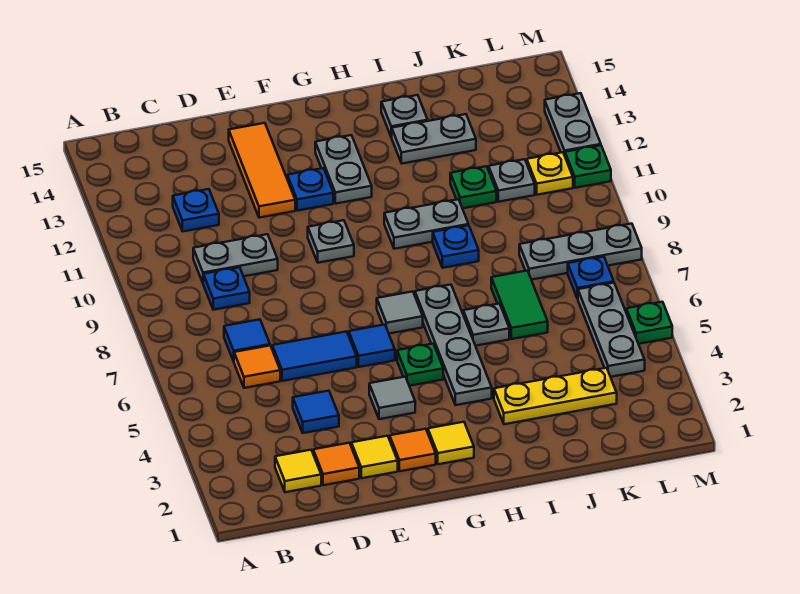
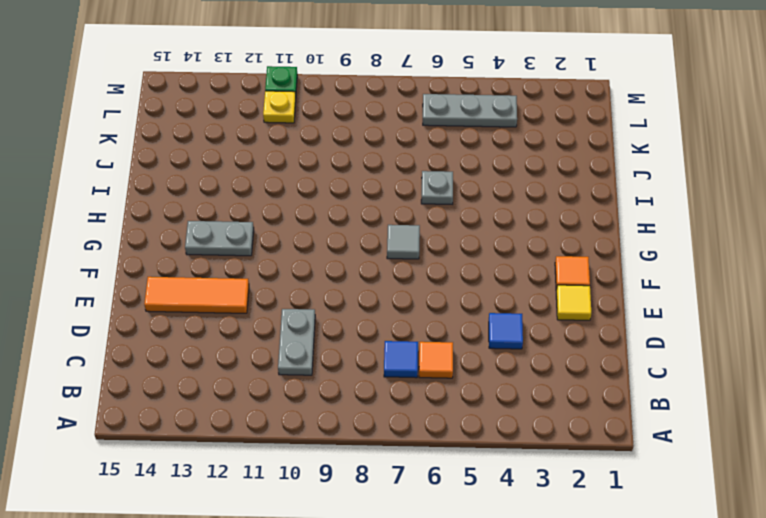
none -> yellow 1x1 tile [275,450,321,492]
none -> blue 1x1 plate [203,267,250,310]
none -> blue 1x1 plate [173,189,219,231]
none -> orange 1x1 tile [313,443,359,485]

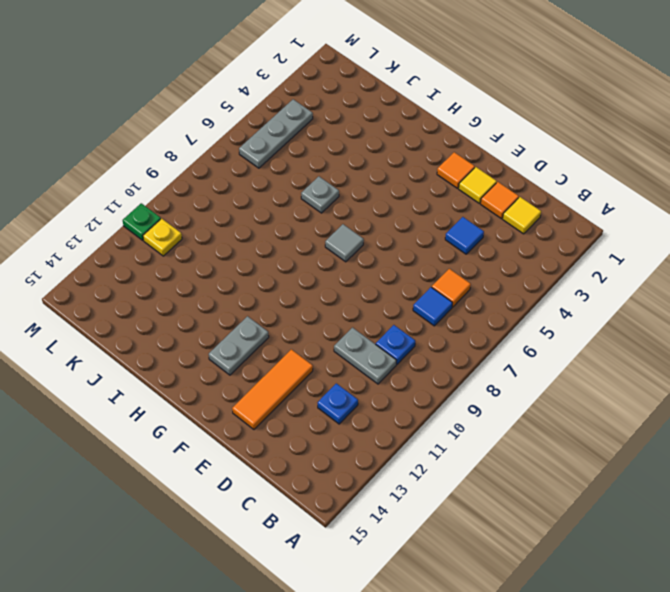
none -> blue 1x2 tile [272,332,357,381]
none -> grey 1x1 tile [369,377,415,419]
none -> blue 1x1 tile [349,325,395,367]
none -> grey 1x1 plate [308,220,354,263]

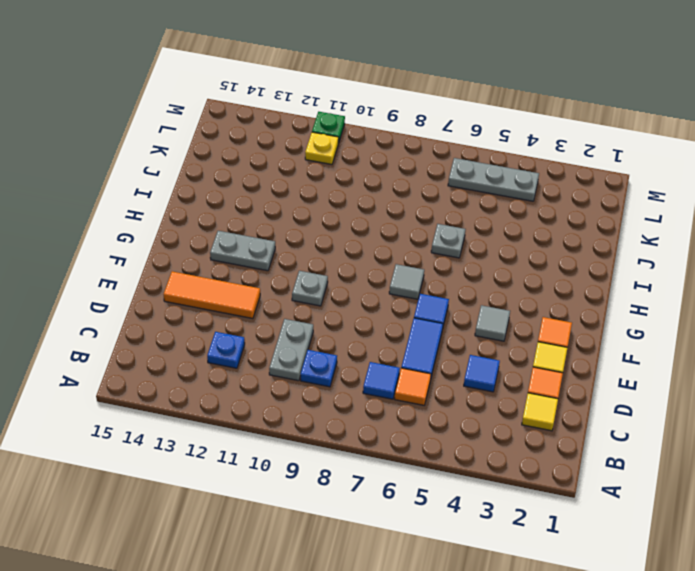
none -> blue 1x1 plate [287,168,333,211]
none -> yellow 1x1 tile [428,422,474,464]
none -> green 1x1 plate [397,344,443,386]
none -> grey 1x4 plate [415,285,492,405]

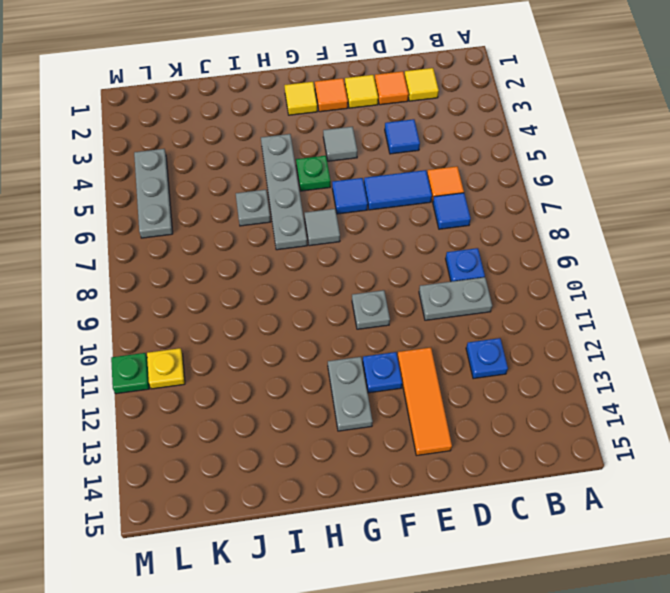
none -> grey 1x2 plate [384,199,469,249]
none -> yellow 1x3 plate [494,368,617,424]
none -> blue 1x1 plate [433,225,479,268]
none -> grey 1x2 plate [391,114,476,164]

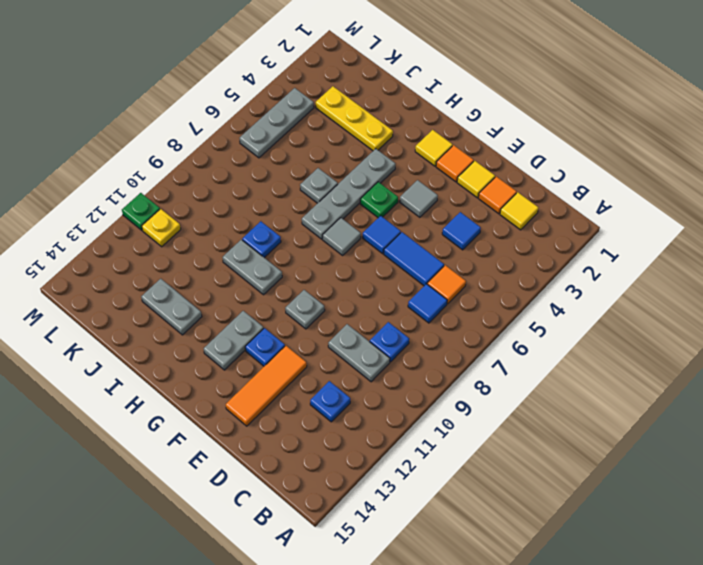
none -> grey 1x1 plate [381,95,428,137]
none -> green 1x2 tile [491,271,548,339]
none -> green 1x1 plate [450,166,496,208]
none -> grey 1x3 plate [519,224,642,280]

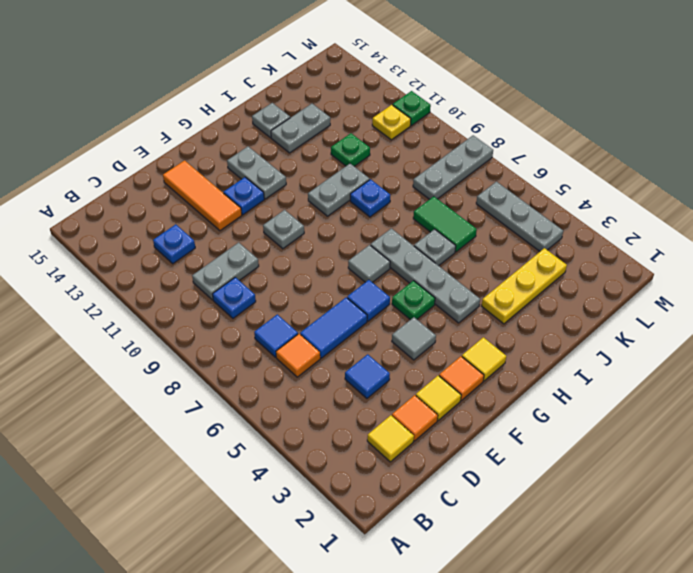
none -> grey 1x1 plate [489,159,535,202]
none -> blue 1x1 plate [568,257,614,299]
none -> green 1x1 plate [626,302,672,344]
none -> grey 1x2 plate [545,93,601,156]

